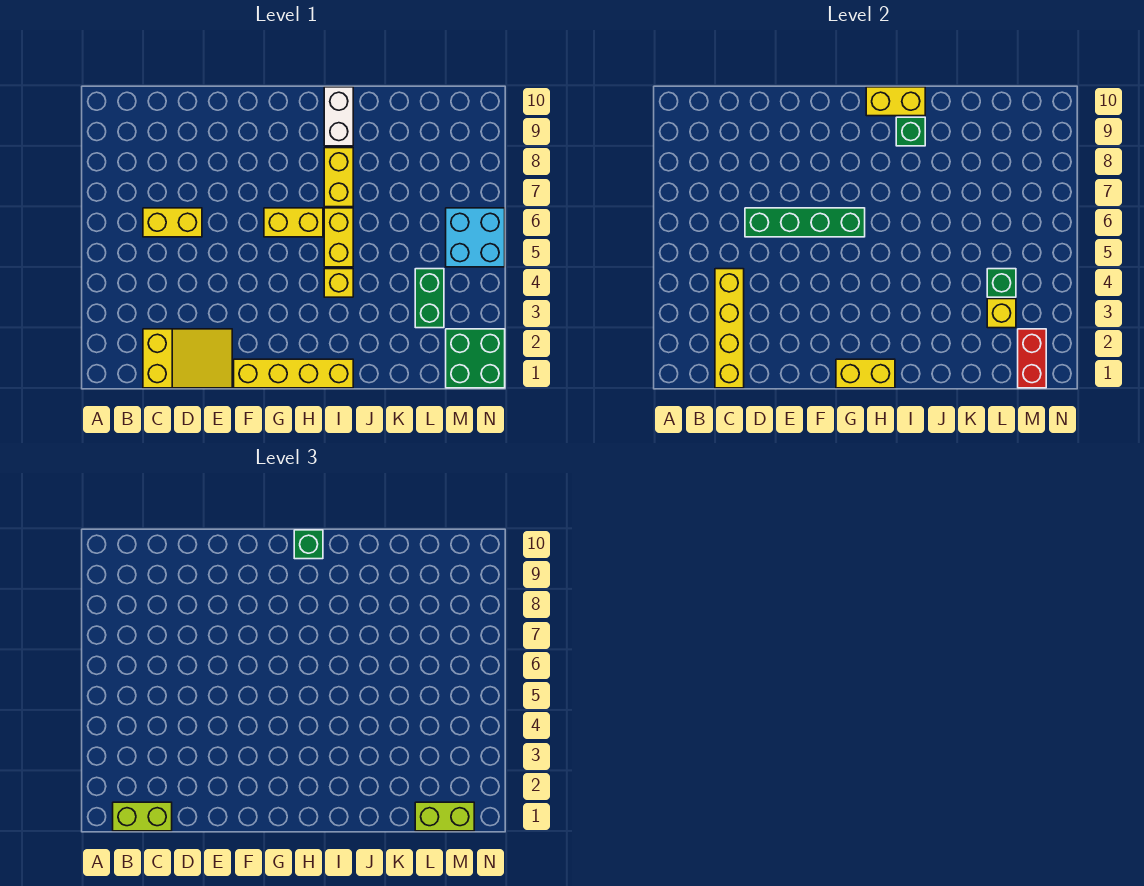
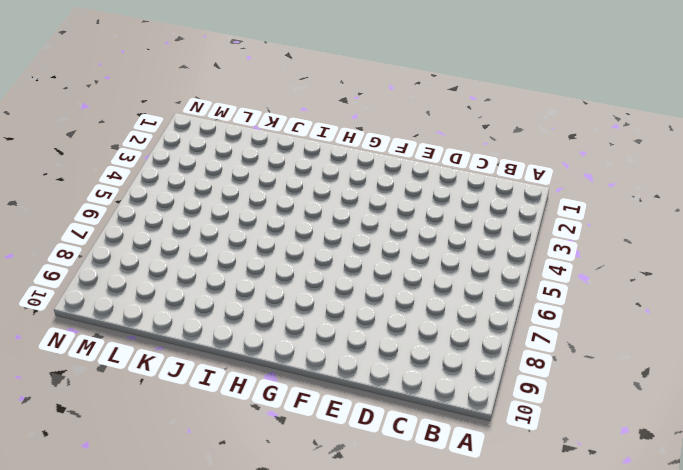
none -> yellow 2x3 slope [143,329,232,388]
none -> yellow 1x2 brick [143,208,202,237]
none -> yellow 1x4 brick [234,359,353,388]

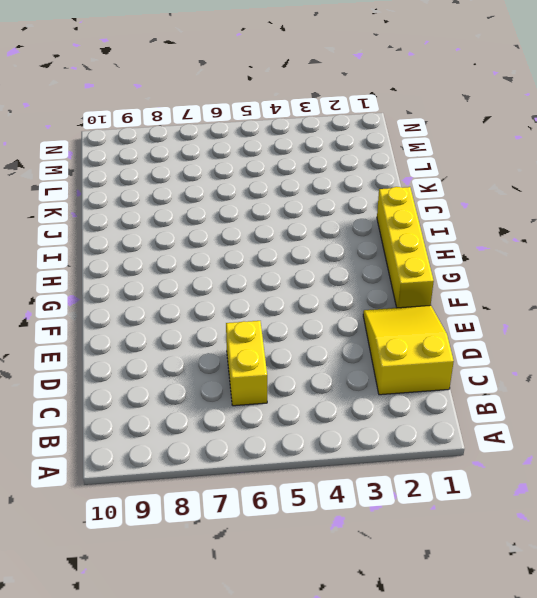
none -> yellow 1x2 brick [264,208,323,237]
none -> yellow 1x1 brick [324,269,353,297]
none -> yellow 1x2 brick [324,208,353,267]

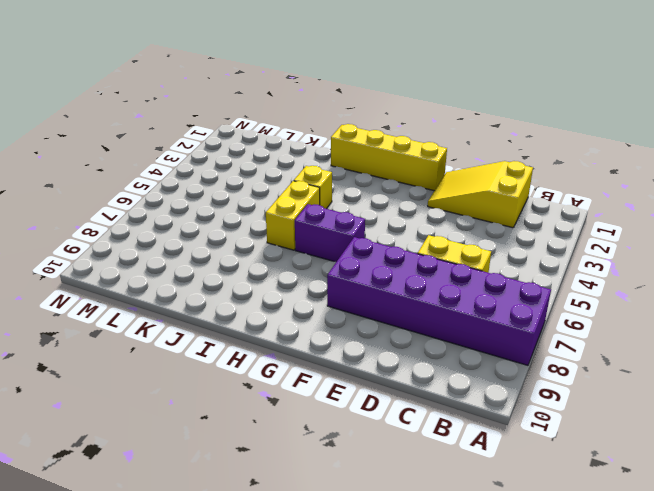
purple 2x6 brick [327,237,551,365] -> none
purple 1x2 brick [295,204,365,262] -> yellow 1x2 brick [264,208,323,237]
none -> yellow 1x2 brick [324,148,353,207]
none -> white 1x2 brick [324,87,353,146]
none -> green 1x2 brick [415,269,444,328]

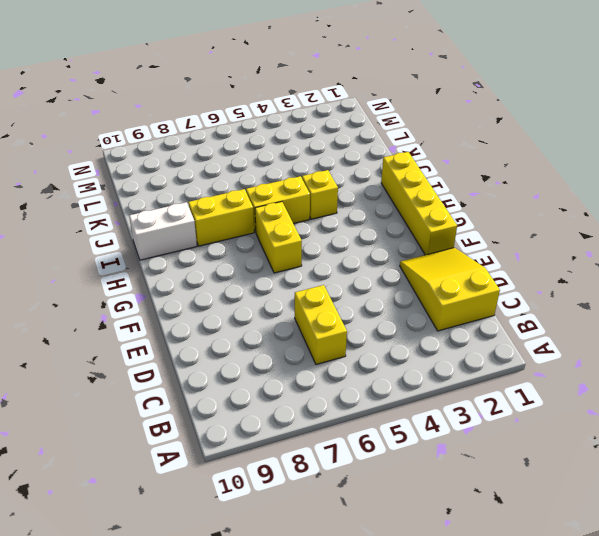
none -> green 1x2 brick [415,269,444,328]
none -> green 2x2 brick [446,329,505,388]
none -> cyan 2x2 brick [446,208,505,267]

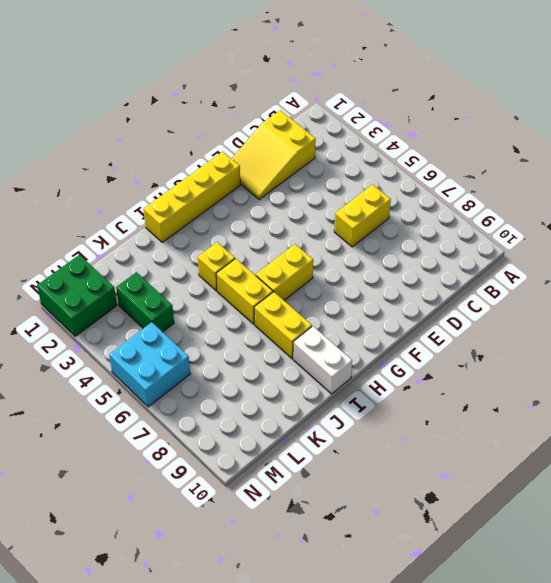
none -> yellow 1x4 brick [715,269,744,388]
none -> green 1x4 brick [745,208,865,237]
none -> yellow 1x2 brick [836,359,895,388]

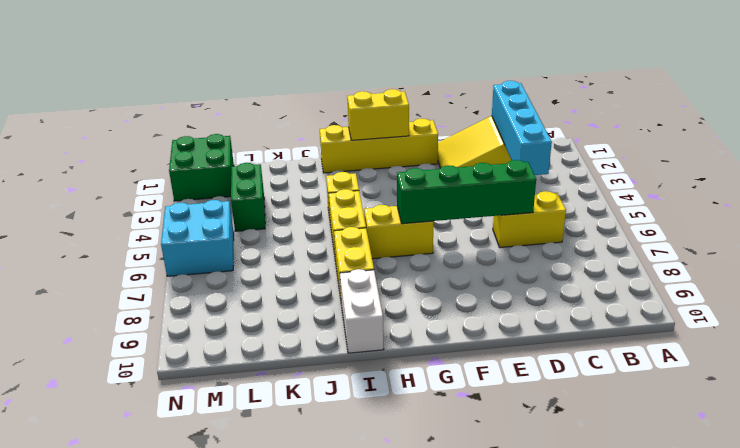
cyan 1x4 brick [492,81,552,175] -> yellow 1x4 brick [715,269,744,388]
none -> yellow 1x2 brick [866,87,925,116]
none -> green 1x1 brick [896,117,925,146]
none -> yellow 1x1 brick [987,299,1016,328]

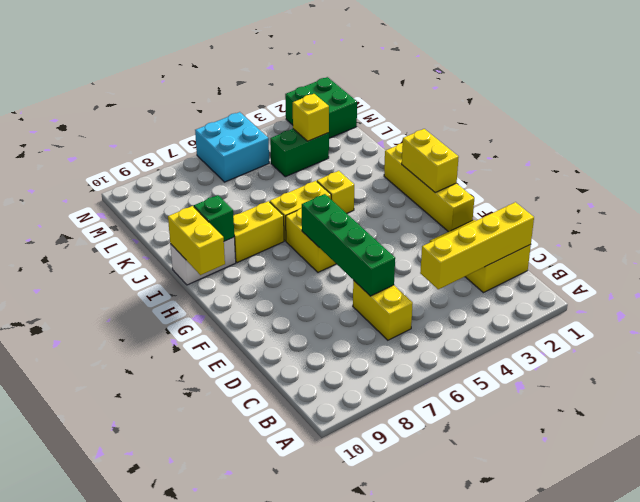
none -> green 1x1 brick [987,269,1016,297]
none -> red 1x2 brick [1018,329,1046,388]
none -> lime 1x2 brick [113,802,172,831]

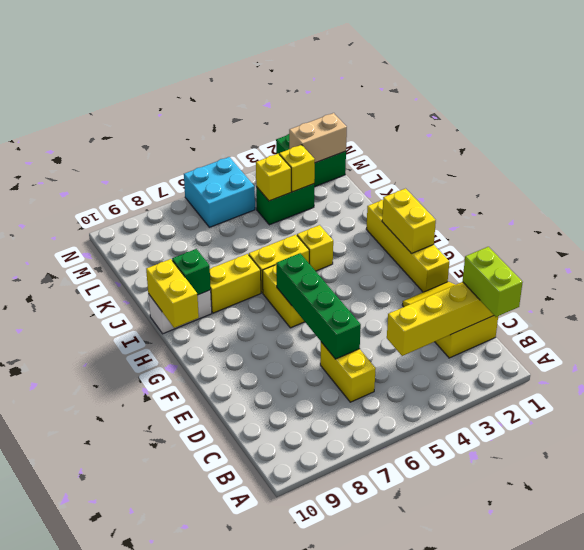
yellow 1x1 brick [256,154,291,201] -> green 1x1 brick [987,269,1016,297]
tan 1x2 brick [289,113,347,163] -> red 1x2 brick [1018,329,1046,388]
none -> green 1x1 brick [294,530,323,559]
none -> lime 1x2 brick [415,802,474,831]

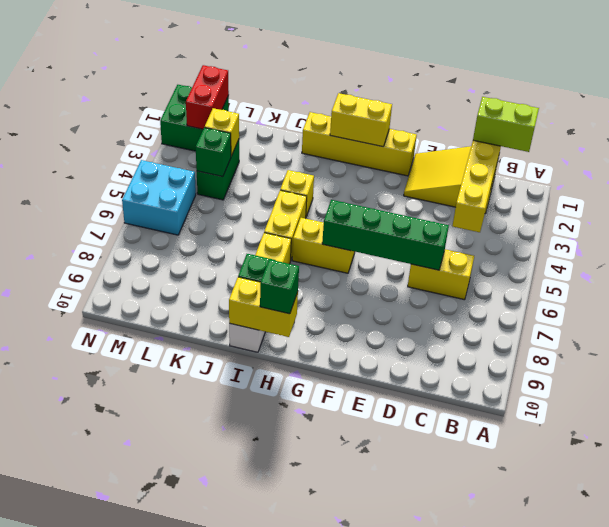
none -> lime 1x2 brick [415,802,474,831]

